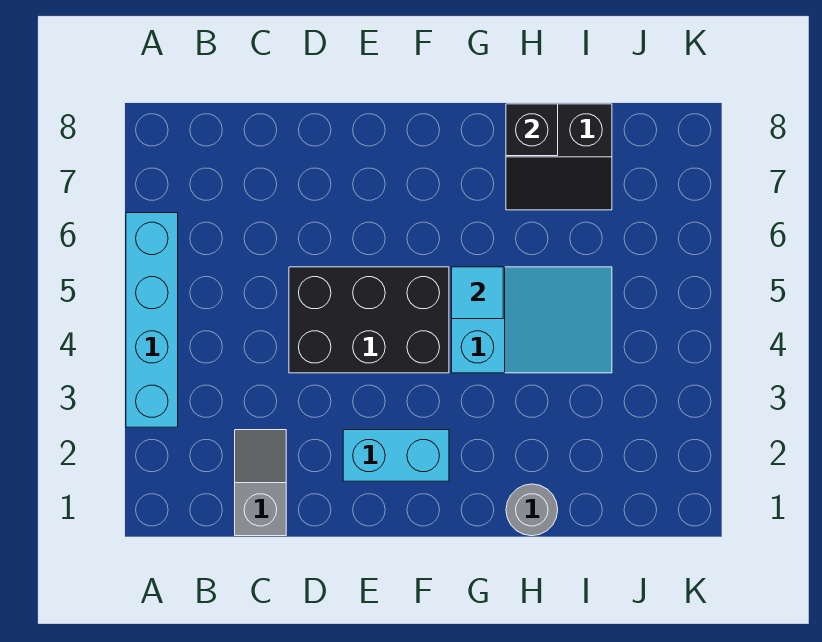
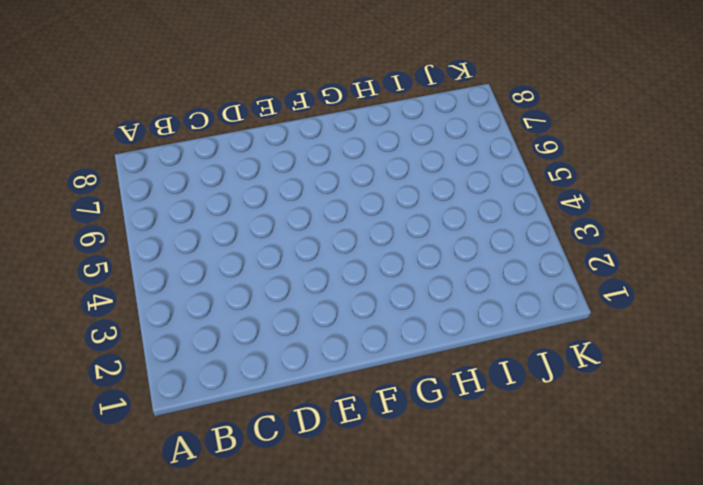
none -> cyan 1x4 brick [126,213,178,427]
none -> grey 1x2 slope [235,430,286,536]

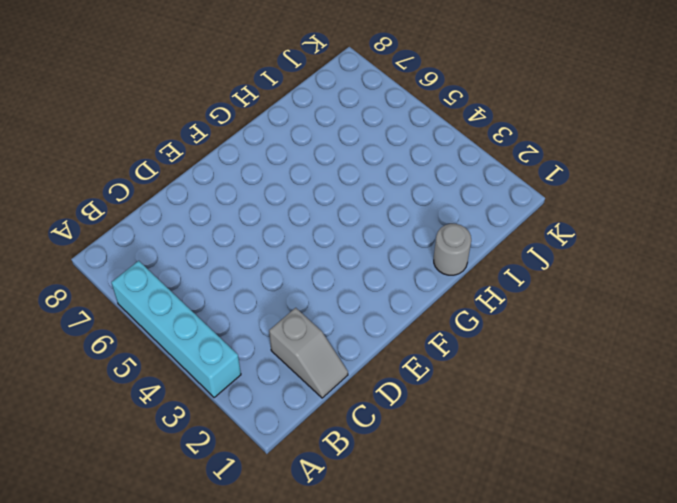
grey 1x2 slope [269,308,348,398] -> grey 1x2 slope turned to [235,430,286,536]
none -> black 2x3 brick [289,267,449,373]
none -> cyan 1x2 brick [343,430,449,481]

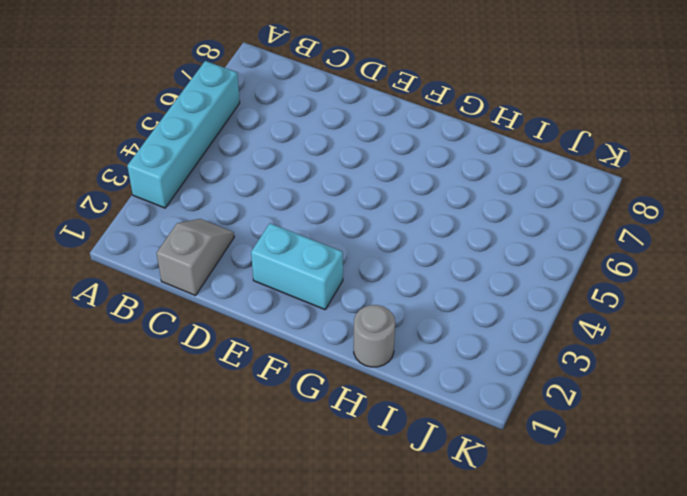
none -> black 2x3 brick [289,267,449,373]
none -> cyan 2x3 slope [452,267,612,373]

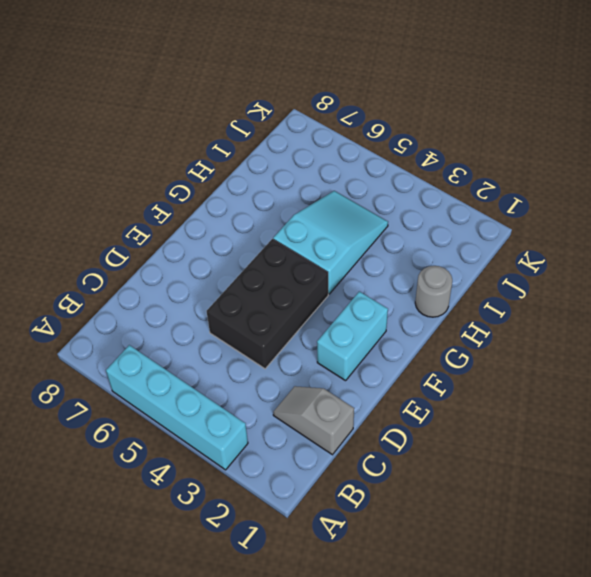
none -> black 2x2 slope [506,104,612,210]
none -> cyan 1x1 tile [452,267,503,319]

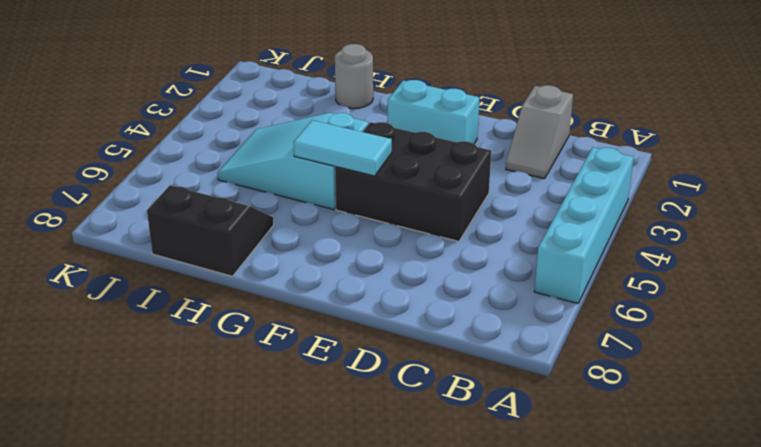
cyan 1x2 tile [293,120,392,176] -> cyan 1x1 tile [452,267,503,319]
none -> black 1x1 brick [506,104,558,156]

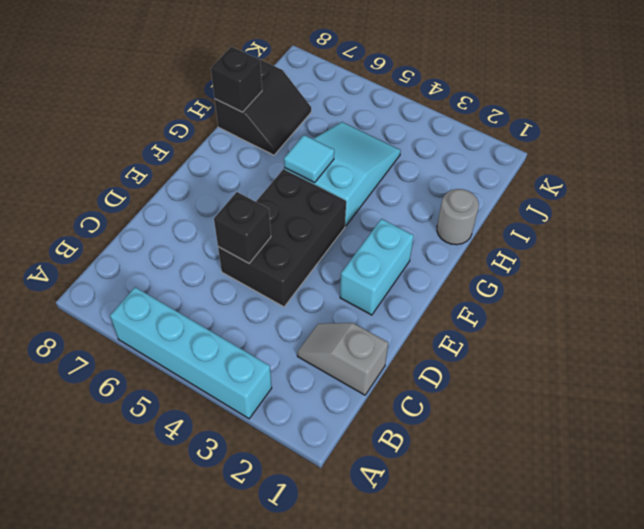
black 1x1 brick [214,192,271,263] -> none

